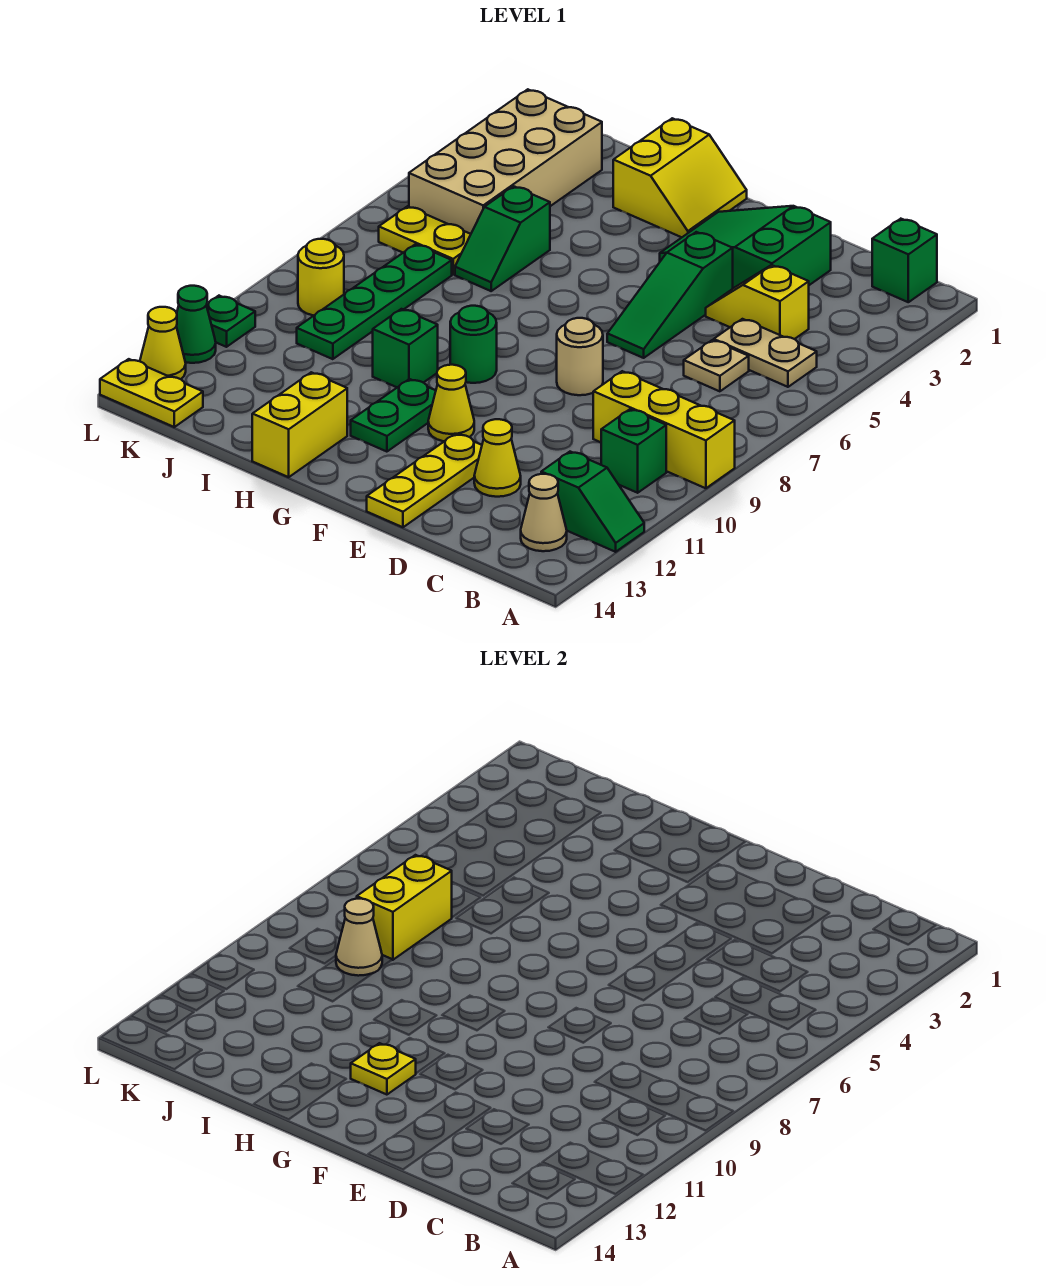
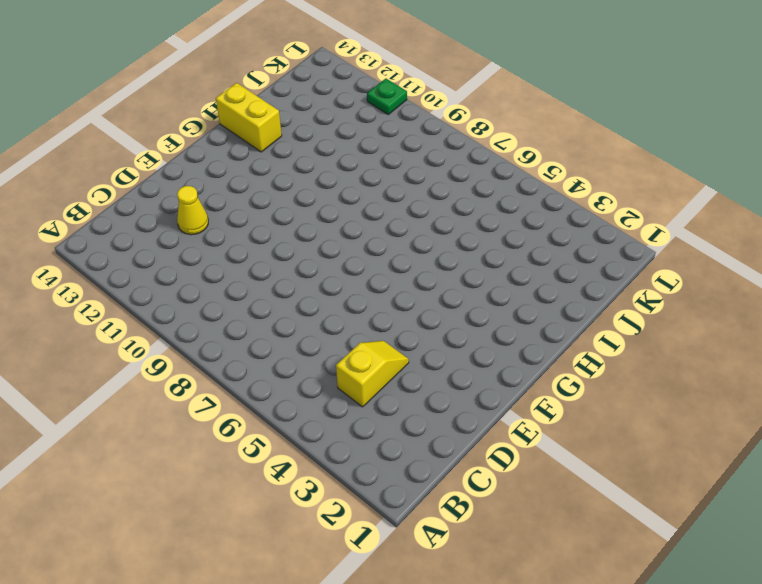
none -> yellow 1x3 brick [593,371,735,488]
none -> green 1x2 slope [541,452,644,552]
none -> green 1x1 brick [872,219,937,302]
none -> tan 1x2 plate [714,319,817,387]

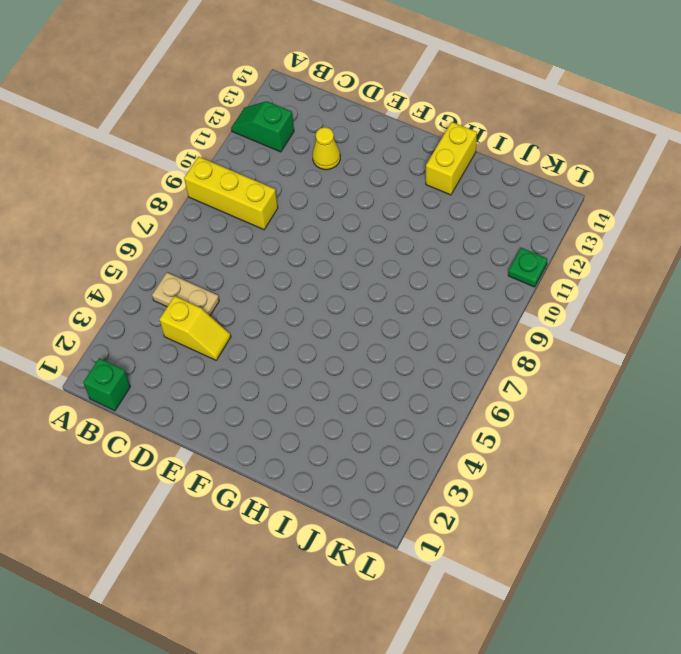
none -> green 1x1 brick [601,409,666,493]
none -> tan 1x1 cone [521,474,567,551]
none -> tan 1x1 plate [684,340,749,391]
none -> green 2x3 slope [660,206,831,288]

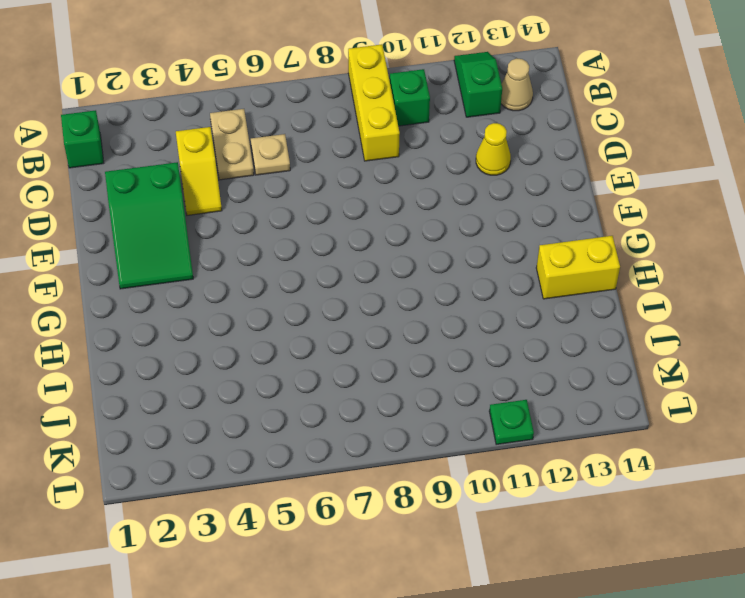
none -> green 1x3 slope [607,232,733,358]
none -> tan 1x1 round brick [557,318,603,395]
none -> yellow 1x3 plate [367,434,482,527]
none -> yellow 1x1 cone [428,365,474,441]

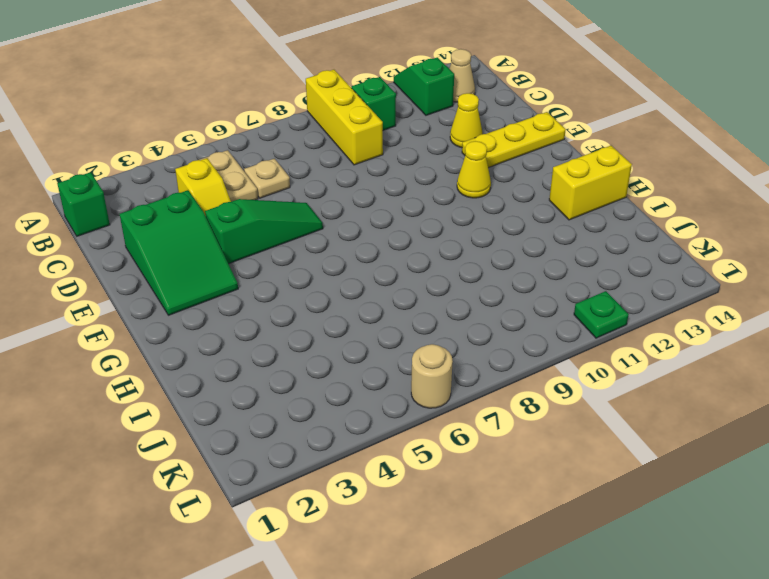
tan 1x1 round brick [411,344,453,408] -> tan 1x1 round brick moved to [557,318,603,395]
none -> yellow 2x2 slope [613,118,747,237]
none -> green 1x1 round brick [450,306,497,383]
none -> green 1x2 plate [351,379,436,452]
none -> green 1x1 brick [373,309,438,387]

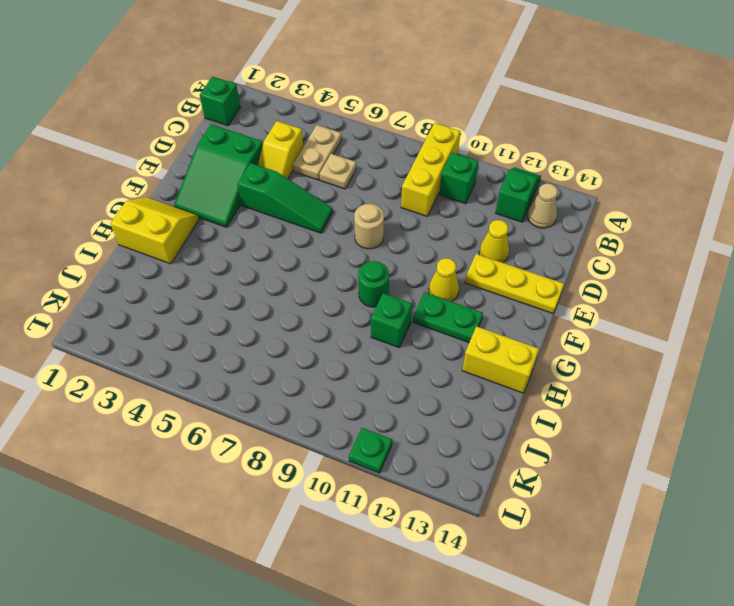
none -> green 1x2 slope [455,186,550,291]
none -> tan 2x4 brick [409,89,602,234]
none -> yellow 1x2 plate [379,206,471,274]
none -> green 1x4 plate [297,244,452,359]

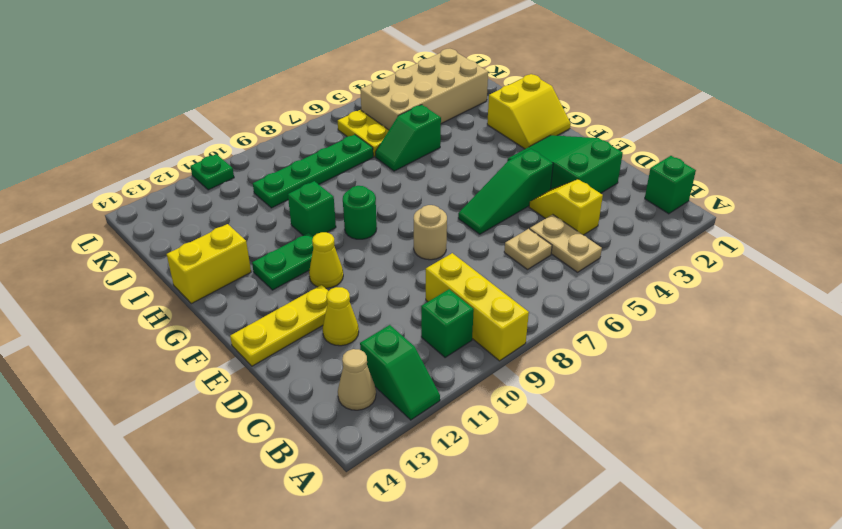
none -> yellow 1x1 round brick [298,239,344,316]
none -> yellow 1x2 plate [100,359,203,427]
none -> green 1x1 cone [176,286,216,363]
none -> yellow 1x1 cone [140,307,186,379]

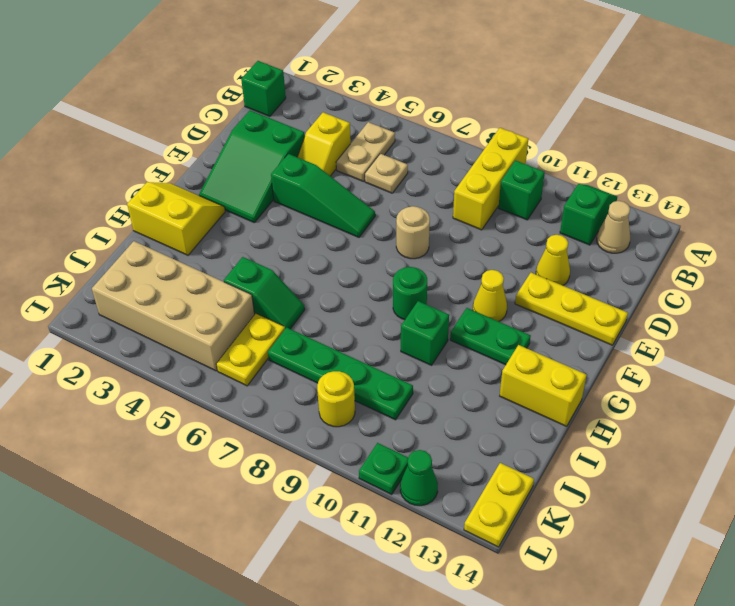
none -> yellow 1x1 cone [140,307,186,379]
none -> yellow 1x1 plate [351,1043,416,1095]
none -> yellow 1x2 brick [357,855,452,960]
none -> tan 1x1 cone [336,899,382,976]

